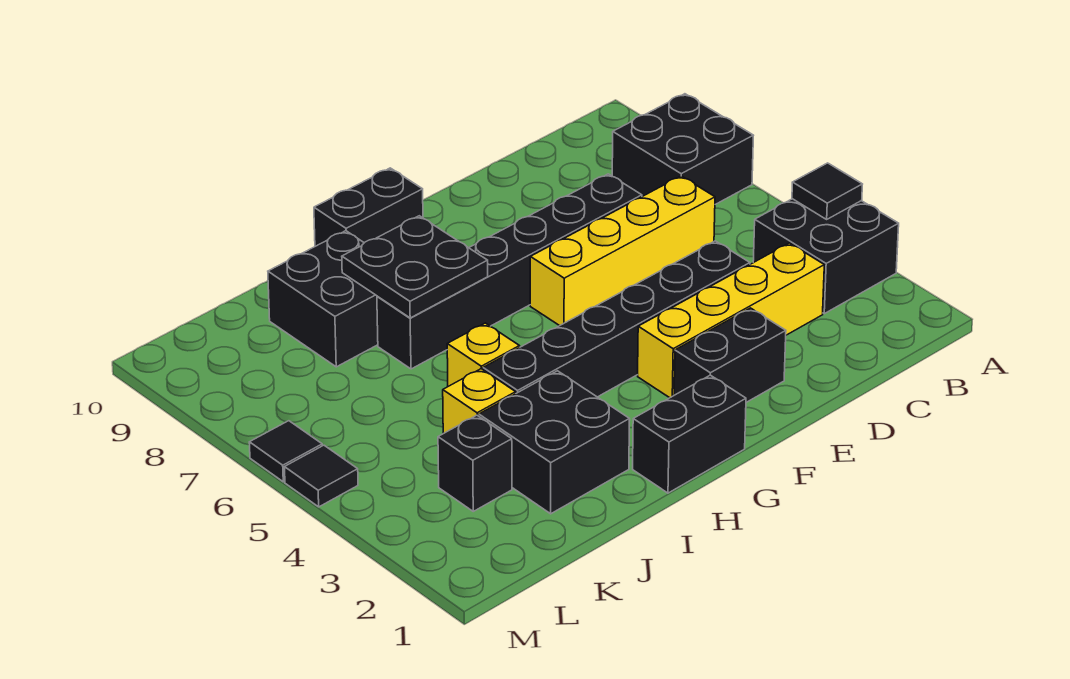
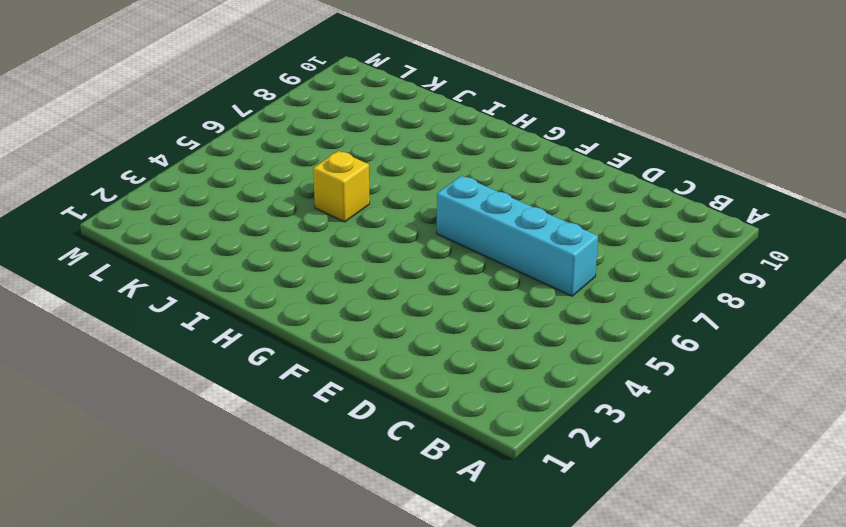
cyan 1x4 brick [437,176,598,296] -> yellow 1x4 brick [530,176,715,326]
none -> black 2x2 brick [753,199,899,314]
none -> black 2x2 brick [612,94,753,204]
none -> yellow 1x4 brick [638,243,824,398]

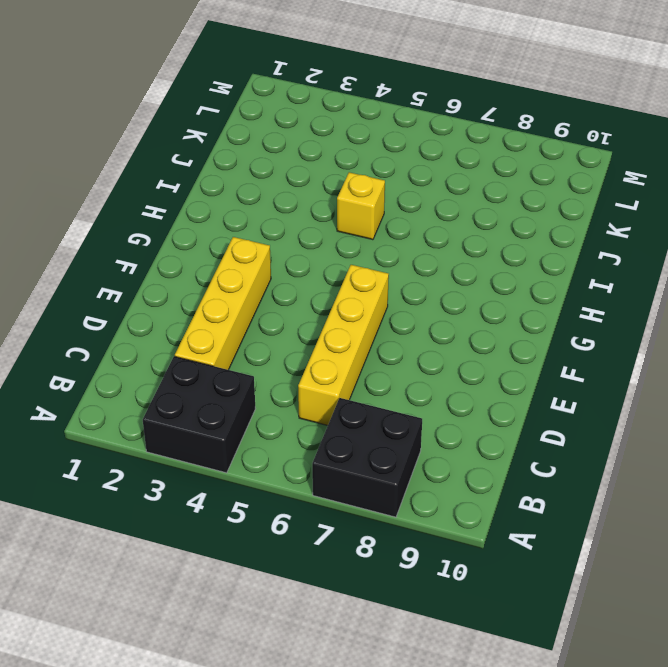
none -> black 1x6 brick [483,241,750,397]
none -> black 1x6 brick [377,174,642,369]
none -> black 1x2 brick [674,308,786,402]

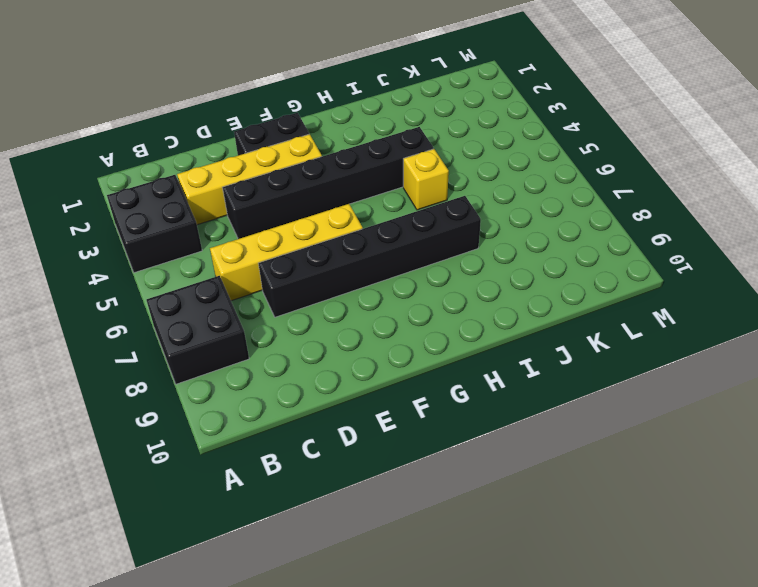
none -> black 1x2 brick [633,375,746,493]
none -> black 1x2 brick [314,168,423,246]
none -> black 2x2 brick [479,371,630,514]

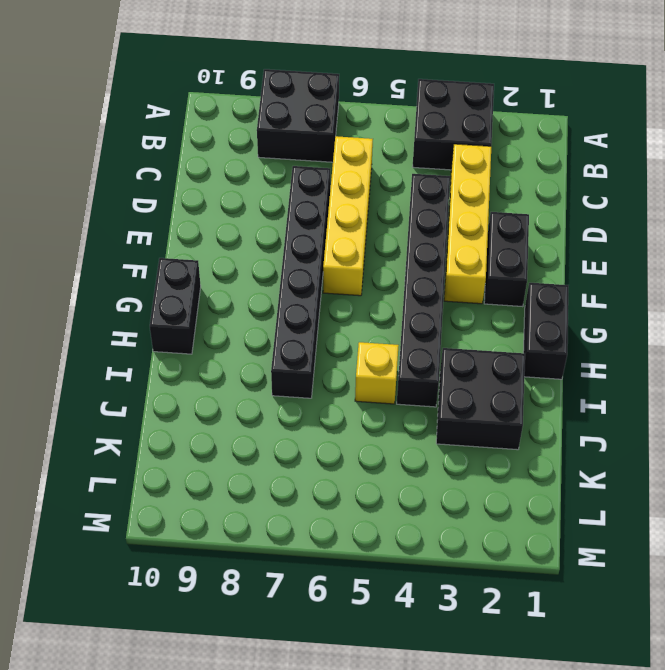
none -> black 2x2 brick [268,231,378,367]
none -> yellow 1x1 brick [443,369,516,433]
none -> black 1x1 brick [438,415,512,511]

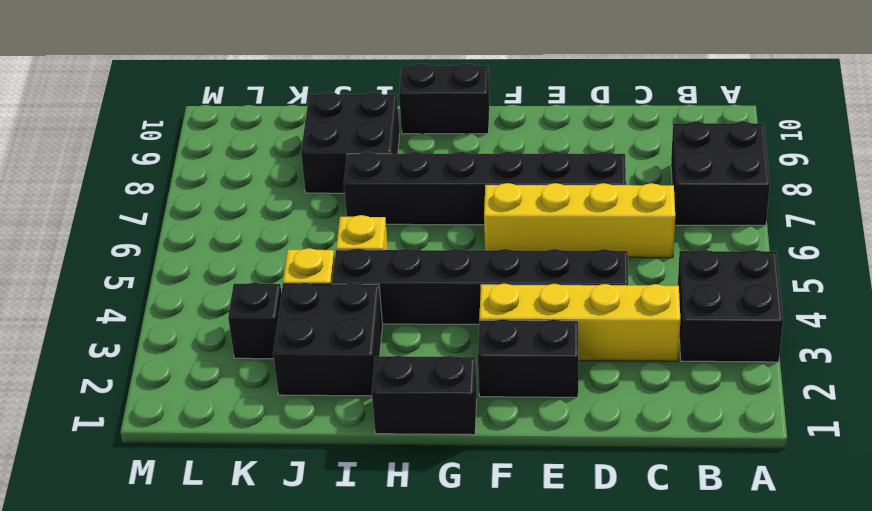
none -> black 1x1 tile [285,445,358,507]
none -> black 1x1 tile [249,421,322,482]
none -> black 1x1 tile [792,163,862,219]

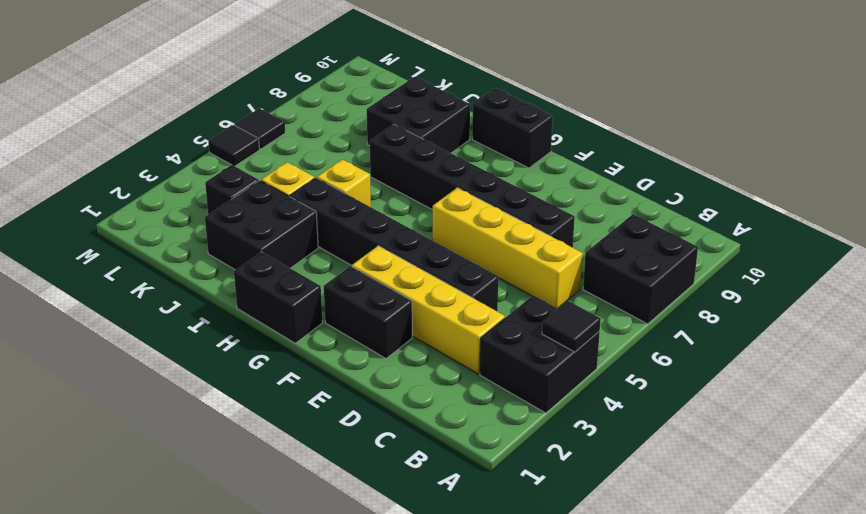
none -> black 2x2 plate [342,216,488,318]

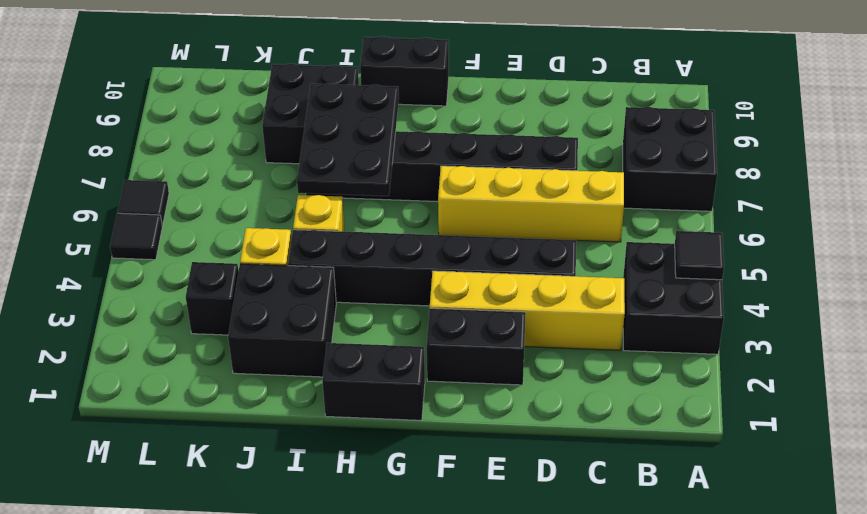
black 2x3 plate [297,83,399,196] -> black 2x2 plate [342,216,488,318]

